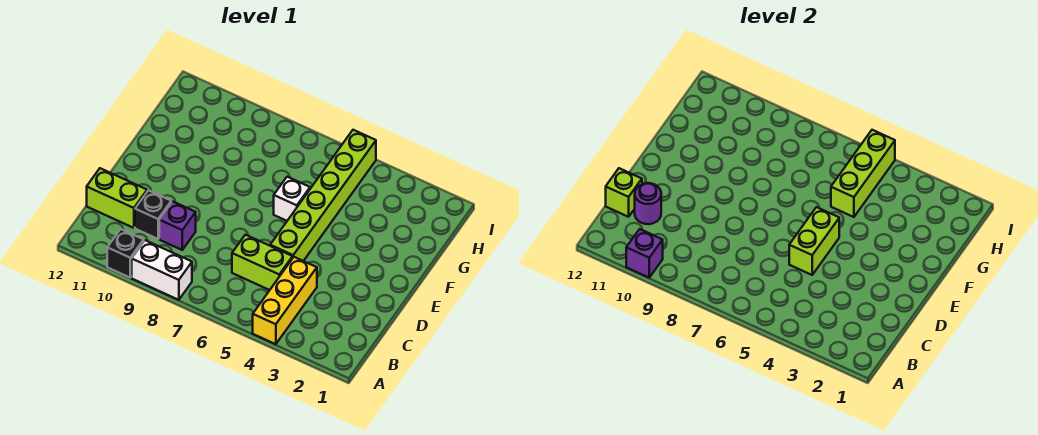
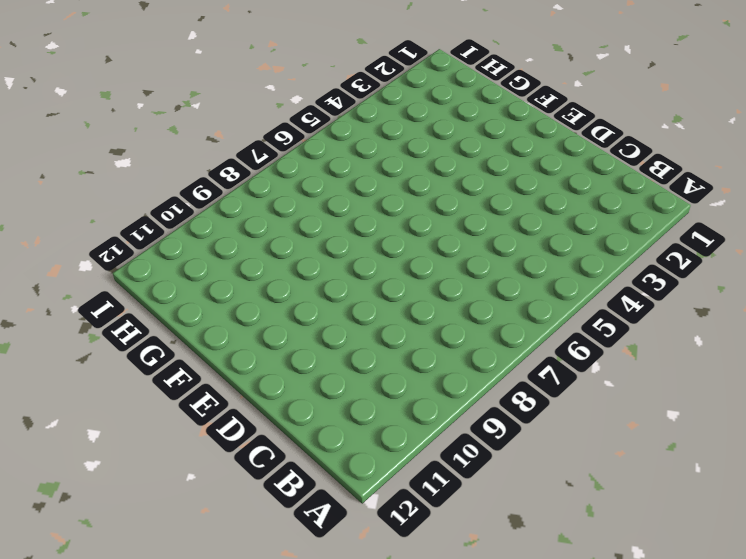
none -> yellow 1x3 brick [253,257,317,344]
none -> white 1x2 brick [132,240,192,300]
none -> black 1x1 brick [107,229,144,277]

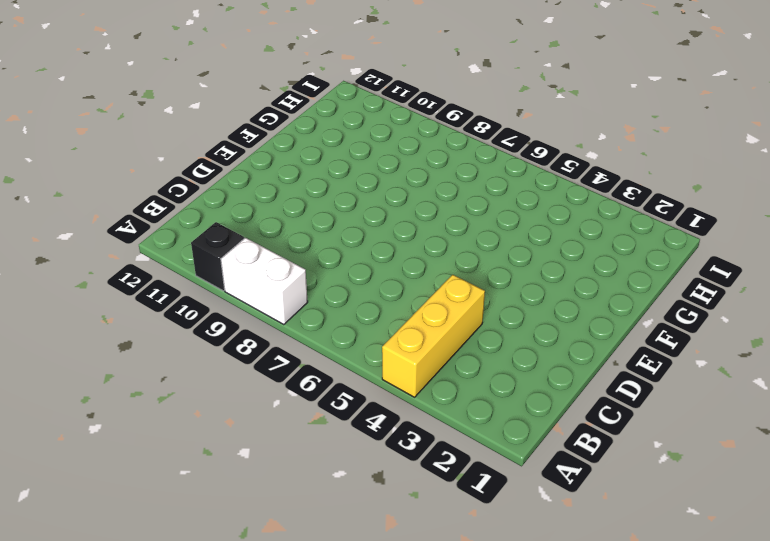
none -> lime 1x2 brick [232,235,293,290]
none -> purple 1x1 brick [159,202,196,250]
none -> black 1x1 brick [135,190,171,239]

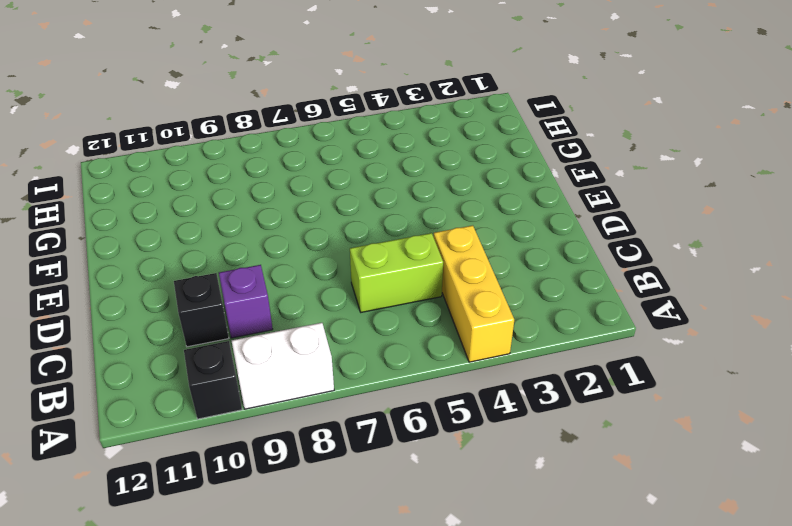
none -> lime 1x2 brick [87,168,147,228]
none -> lime 1x6 brick [270,130,376,261]
none -> white 1x1 brick [274,177,310,221]

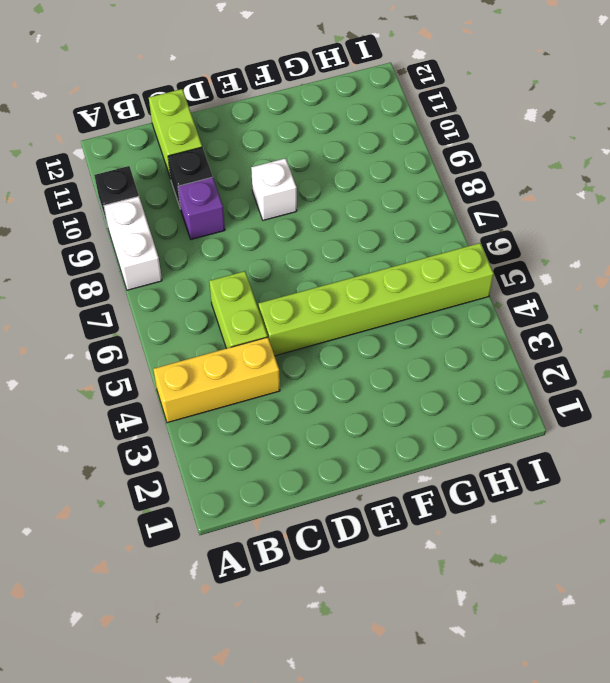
white 1x1 brick [251,158,297,220] -> white 1x1 brick moved to [274,177,310,221]
none -> purple 1x1 brick [626,229,663,277]
none -> purple 1x1 round brick [635,183,661,224]
none -> lime 1x1 brick [606,168,642,217]

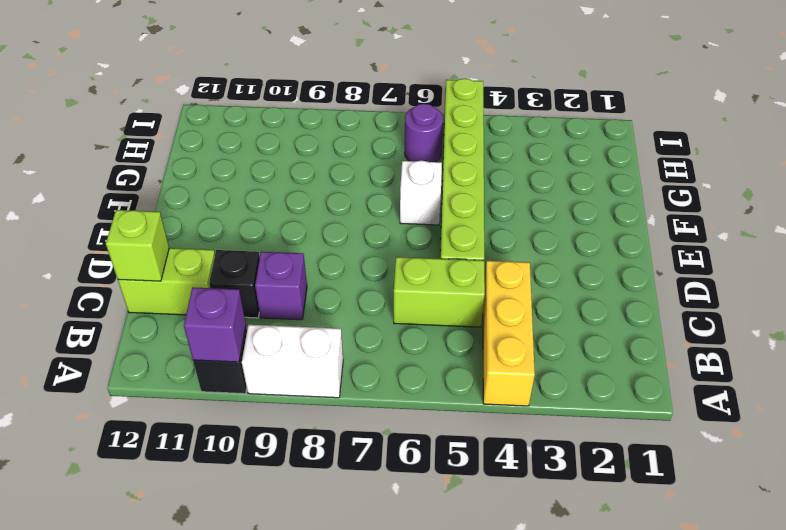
purple 1x1 round brick [405,104,443,162] -> purple 1x1 round brick moved to [635,183,661,224]
none -> lime 1x2 brick [789,207,839,275]
none -> lime 1x3 brick [831,130,895,217]

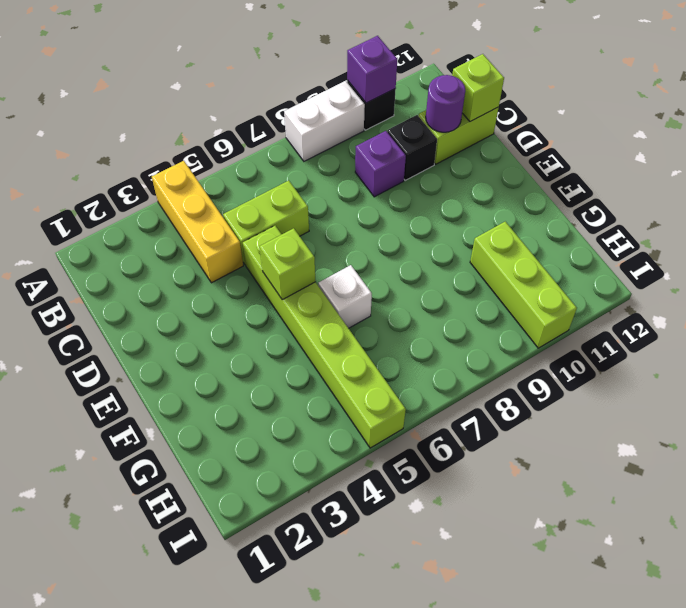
lime 1x1 brick [260,228,316,300] -> lime 1x2 brick [789,207,839,275]
lime 1x3 brick [470,222,577,348] -> lime 1x3 brick moved to [831,130,895,217]

